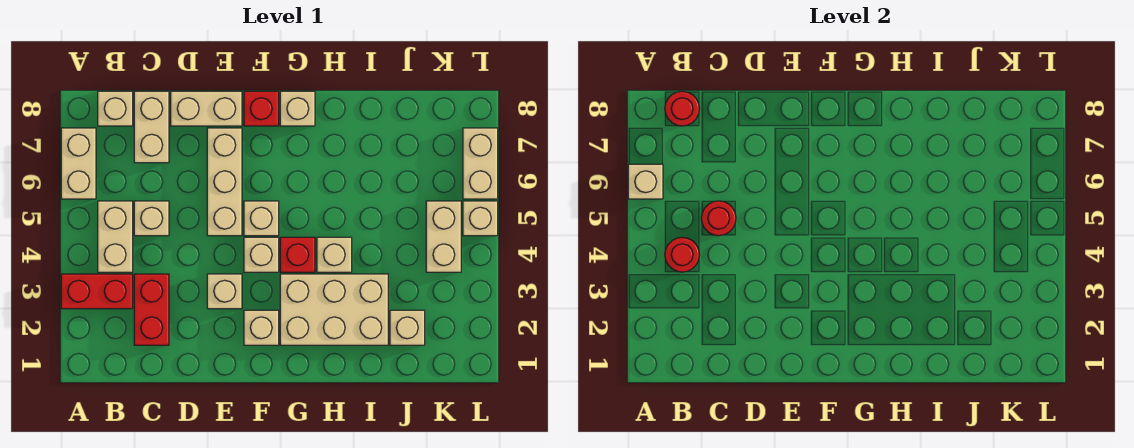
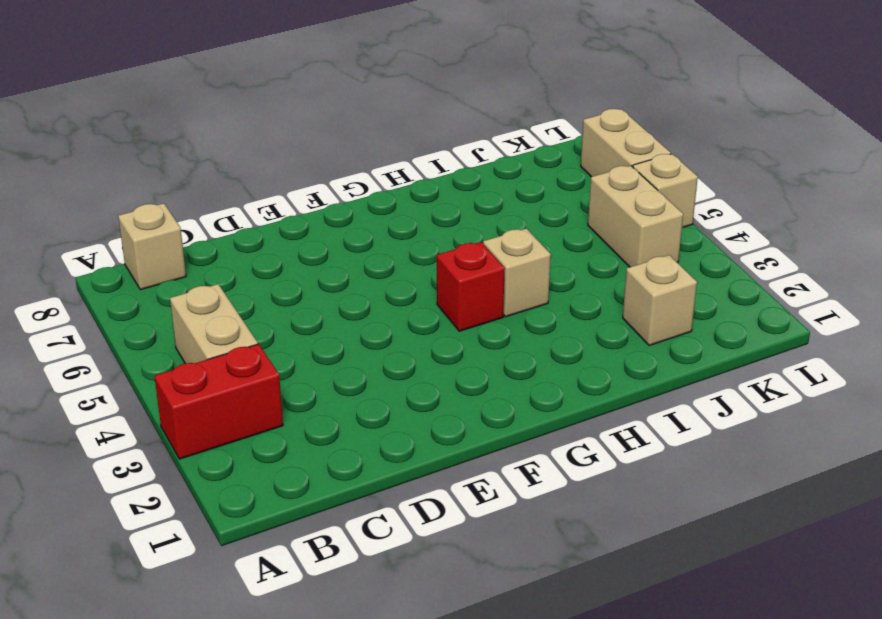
none -> tan 1x2 brick [61,128,96,199]
none -> red 1x2 brick [134,274,169,345]
none -> tan 1x1 brick [134,201,169,236]

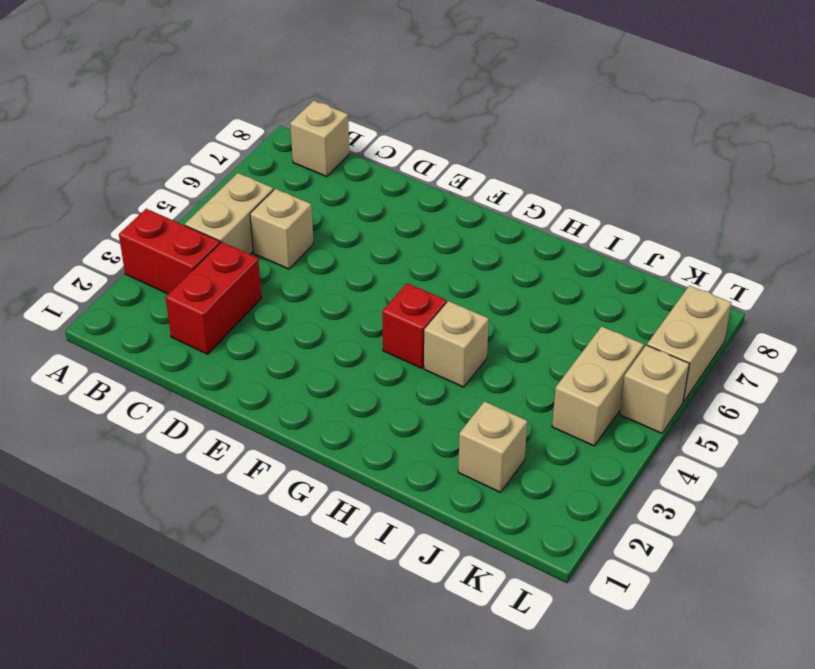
none -> tan 1x2 brick [61,128,96,199]
none -> tan 1x2 brick [134,91,169,163]
none -> tan 1x2 brick [171,91,242,126]

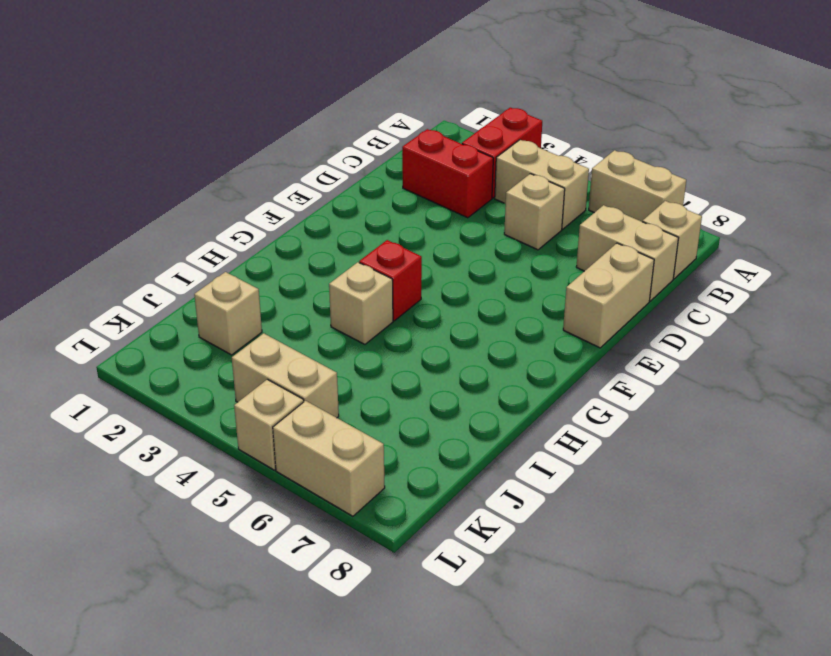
none -> tan 1x1 brick [207,274,242,309]
none -> tan 1x3 brick [207,128,242,236]
none -> tan 1x1 brick [244,310,279,345]

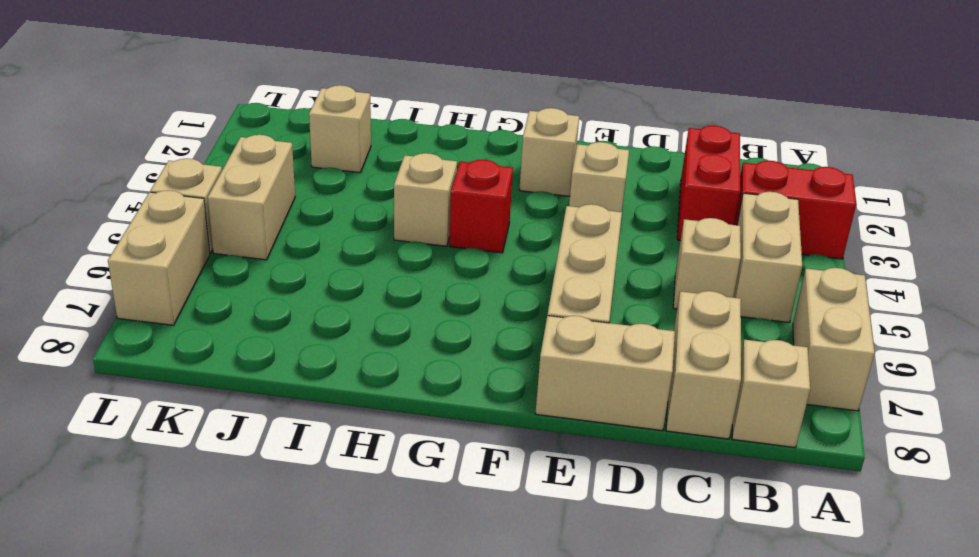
none -> tan 1x1 brick [244,237,279,272]
none -> tan 1x1 brick [244,201,279,236]
none -> red 1x1 brick [244,91,279,126]

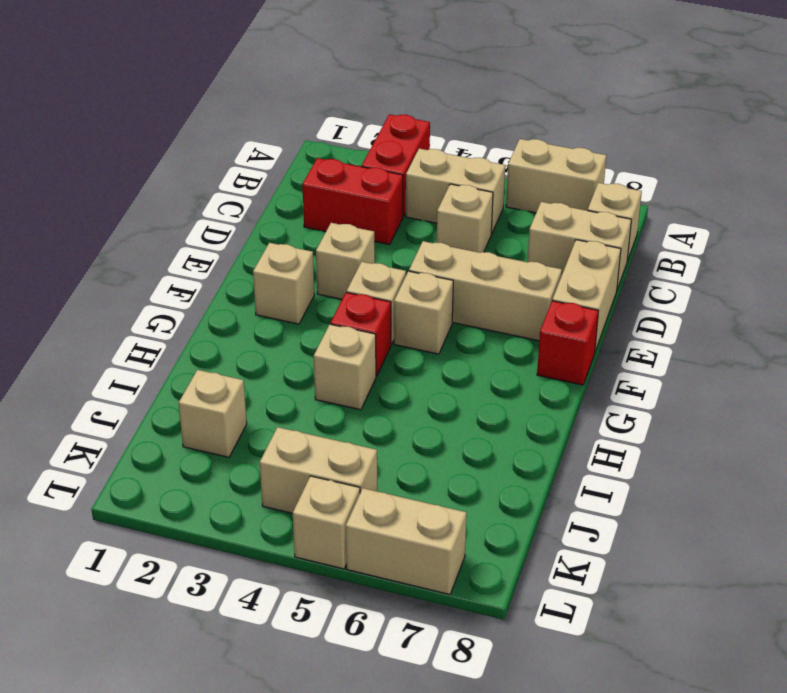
none -> tan 2x3 brick [280,274,388,345]
none -> tan 1x1 brick [280,91,315,126]
none -> tan 1x1 brick [628,164,663,199]

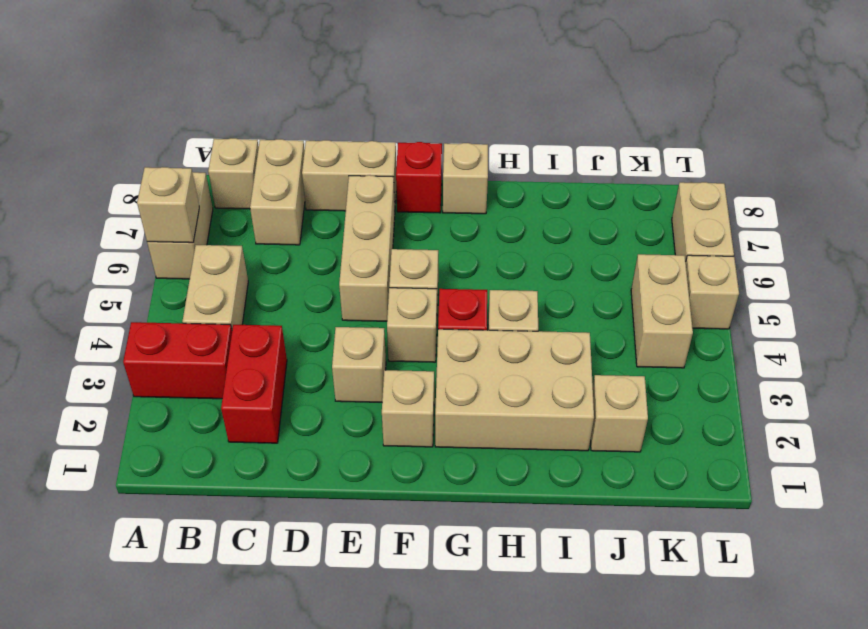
none -> tan 1x1 brick [134,201,169,236]
none -> red 1x1 round brick [665,237,700,272]
none -> red 1x1 round brick [665,91,700,126]

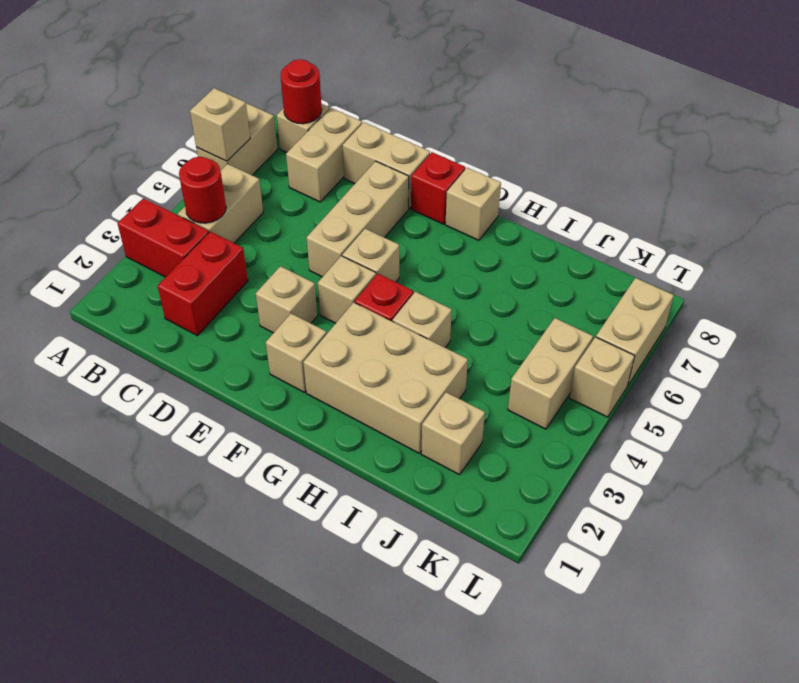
none -> tan 1x1 brick [134,201,169,236]
none -> red 1x1 round brick [701,201,736,236]

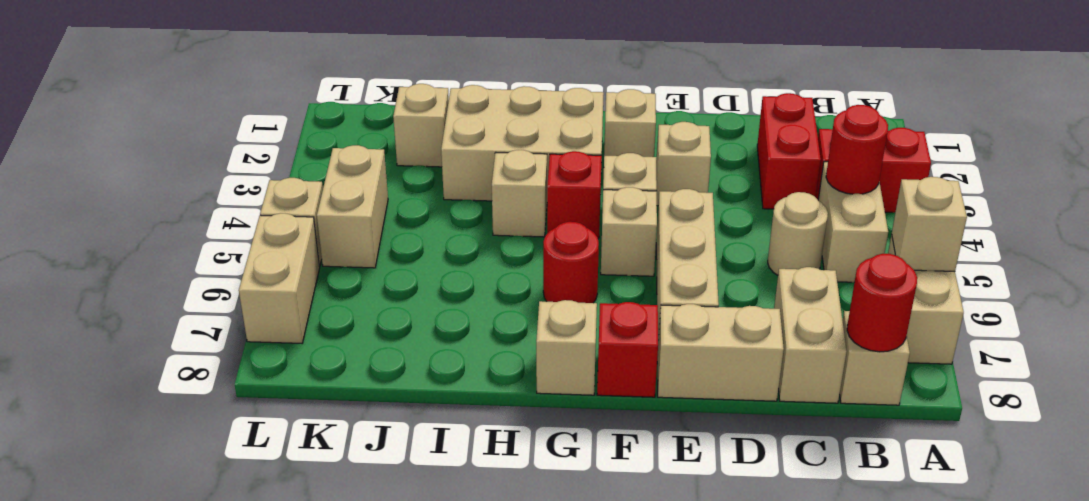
tan 1x1 round brick [768,192,828,275] -> tan 1x1 brick [134,201,169,236]
red 1x1 round brick [543,222,599,303] -> red 1x1 round brick moved to [701,201,736,236]

